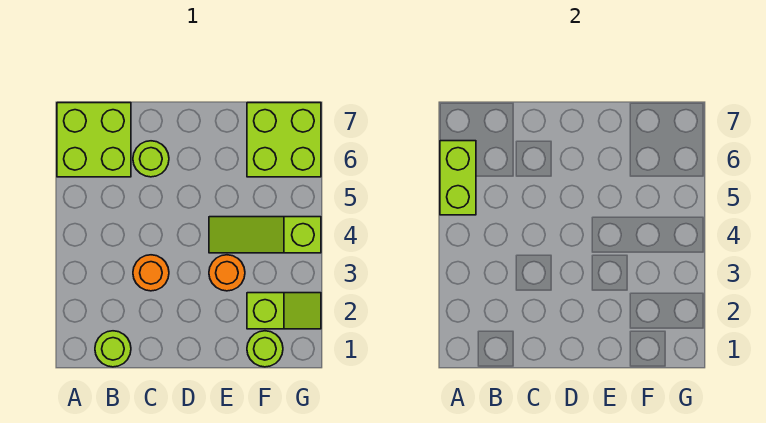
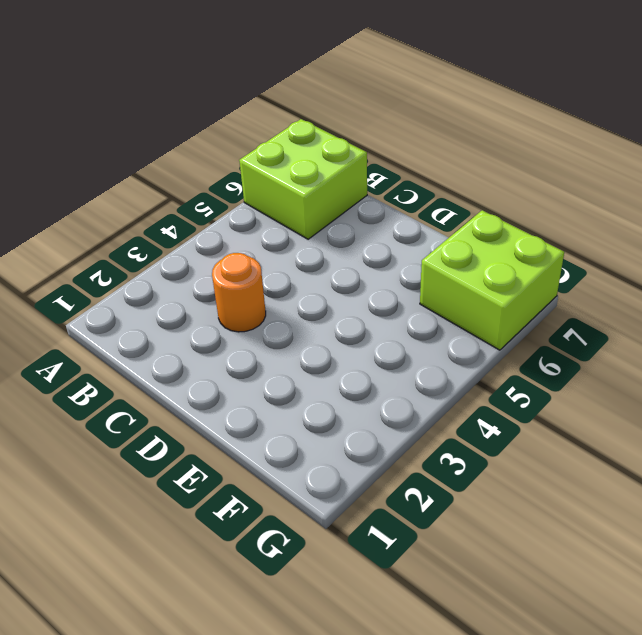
none -> lime 1x1 round brick [95,331,131,367]
none -> lime 1x1 round brick [133,141,169,177]

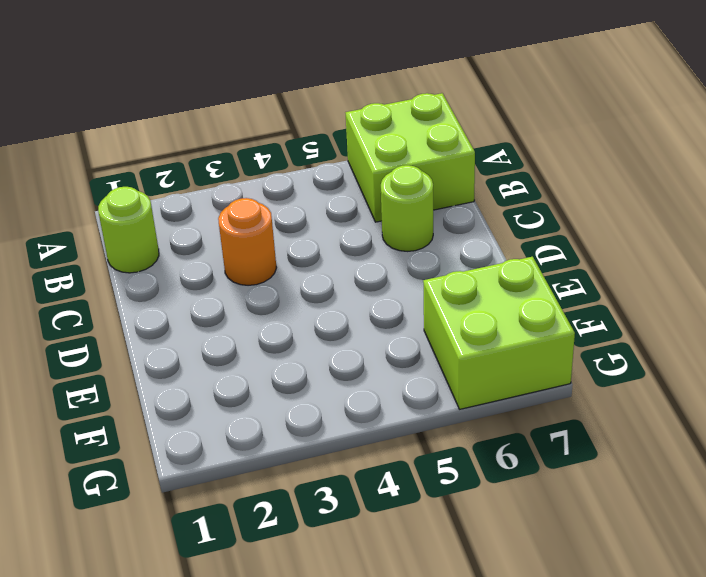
none -> orange 1x1 round brick [209,255,245,291]
none -> lime 1x3 slope [209,217,321,253]

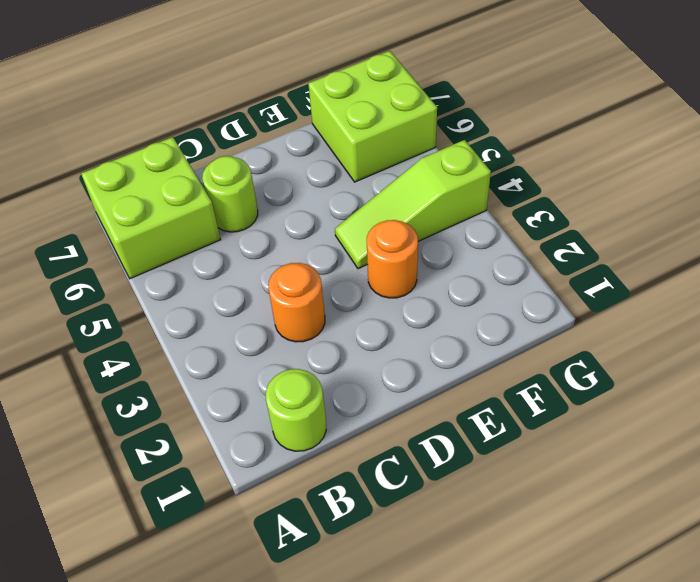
none -> lime 1x1 round brick [247,331,283,367]
none -> lime 1x2 slope [247,293,321,329]

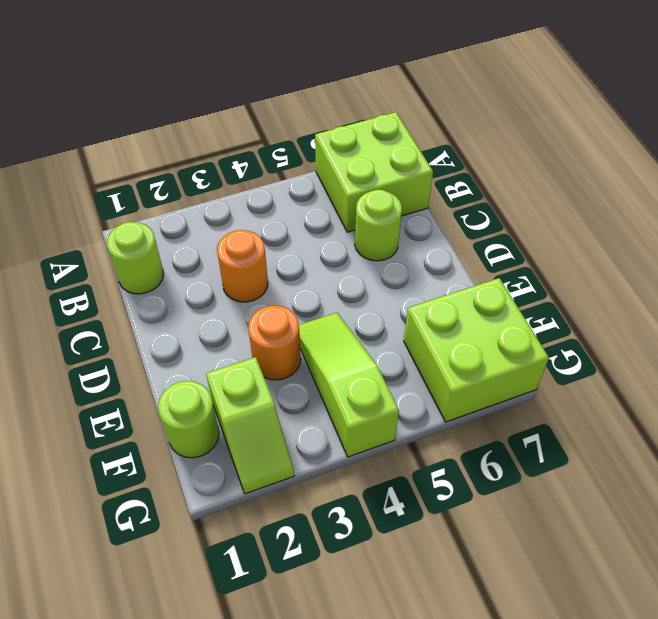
none -> lime 1x2 brick [440,141,476,215]

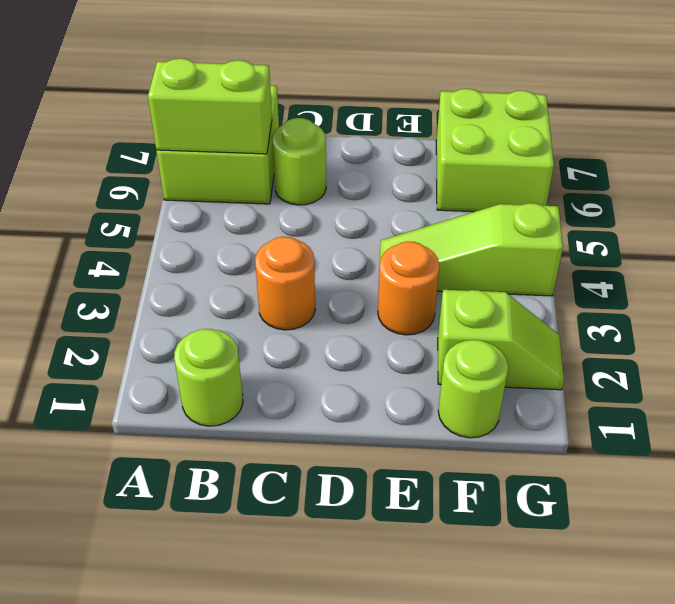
lime 1x2 brick [148,59,272,154] -> lime 1x2 brick turned to [440,141,476,215]

